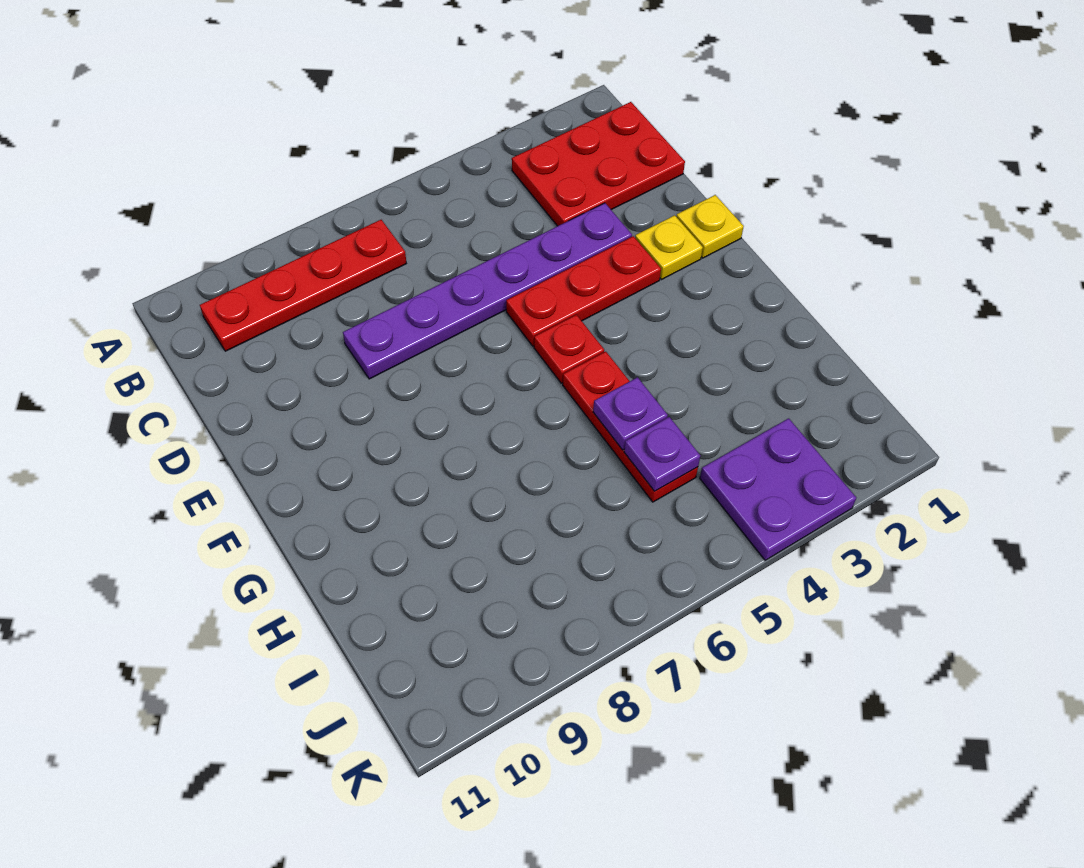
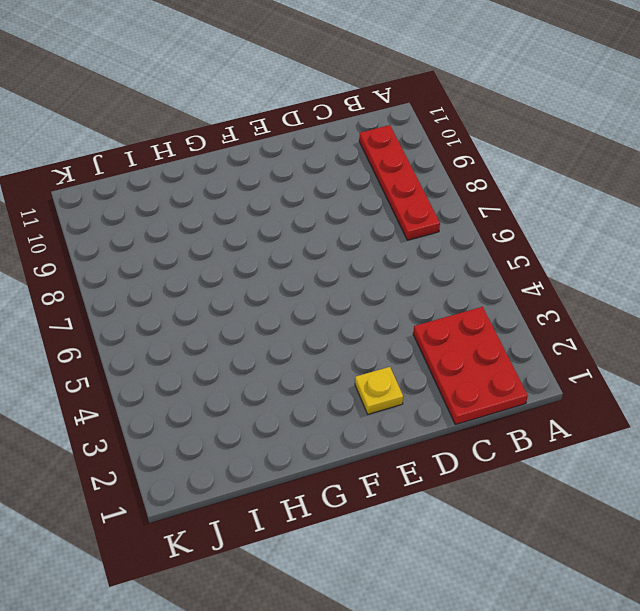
none -> purple 1x6 plate [343,203,632,379]
none -> yellow 1x1 plate [676,195,744,258]

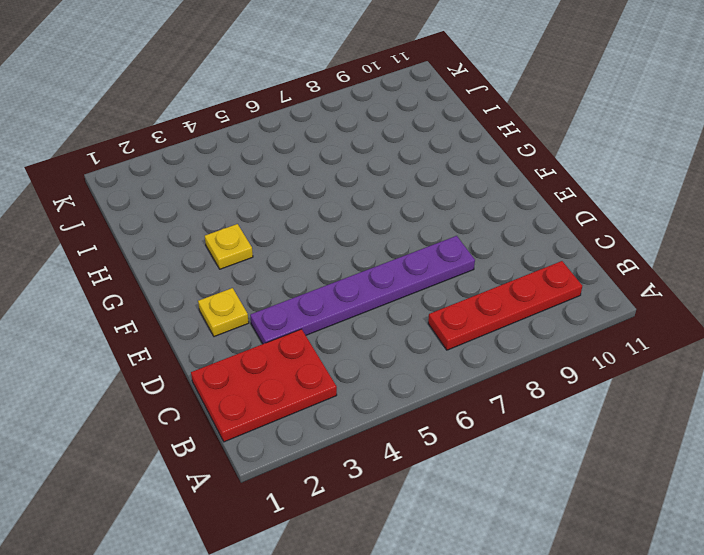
yellow 1x1 plate [205,224,253,269] -> yellow 1x1 plate moved to [676,195,744,258]
none -> red 1x3 plate [506,236,661,346]
none -> red 1x1 plate [534,315,604,383]

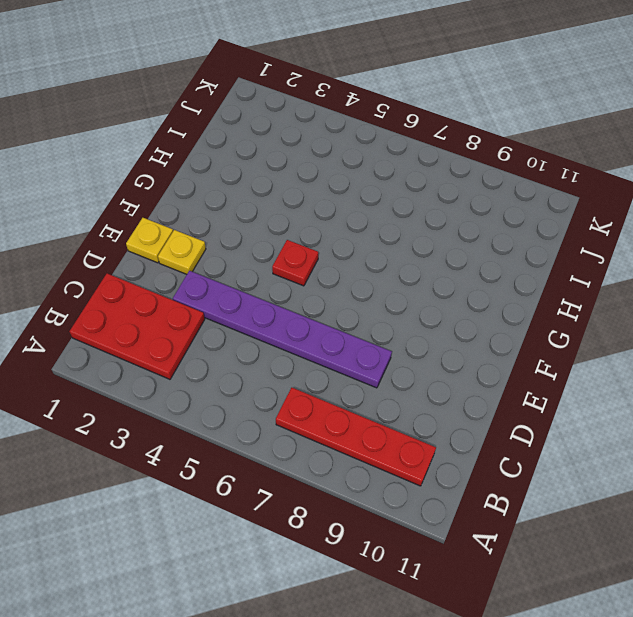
none -> red 1x3 plate [506,236,661,346]
none -> red 1x3 plate [563,352,698,502]

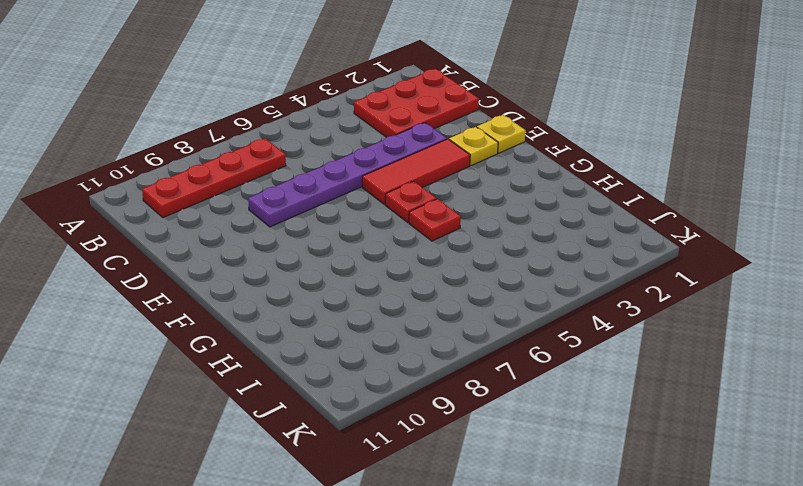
red 1x3 tile [362,139,470,204] -> red 1x3 plate [506,236,661,346]
red 1x1 plate [409,199,461,241] -> red 1x3 plate [563,352,698,502]
none -> purple 2x2 plate [700,418,856,560]
none -> purple 1x1 plate [593,377,668,450]

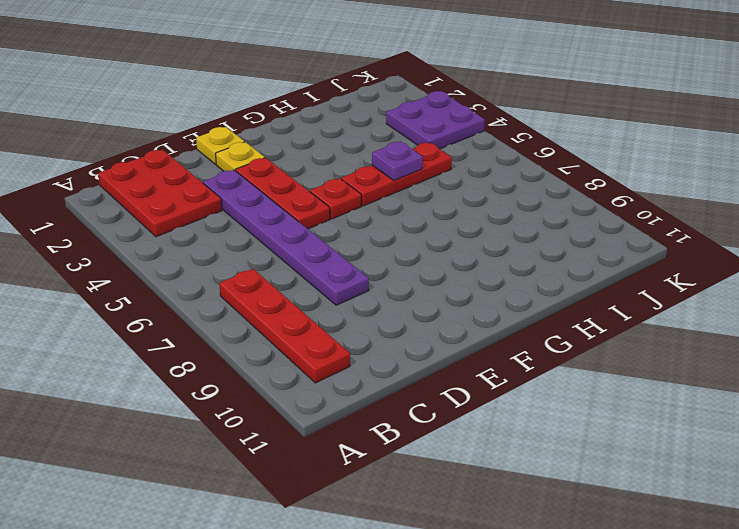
none -> purple 1x1 plate [624,417,700,491]

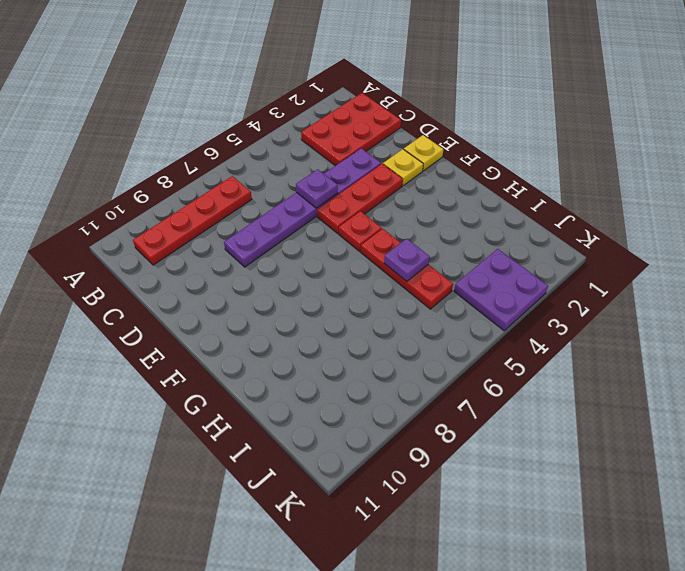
purple 1x1 plate [296,169,338,208] -> purple 1x1 plate moved to [624,417,700,491]

